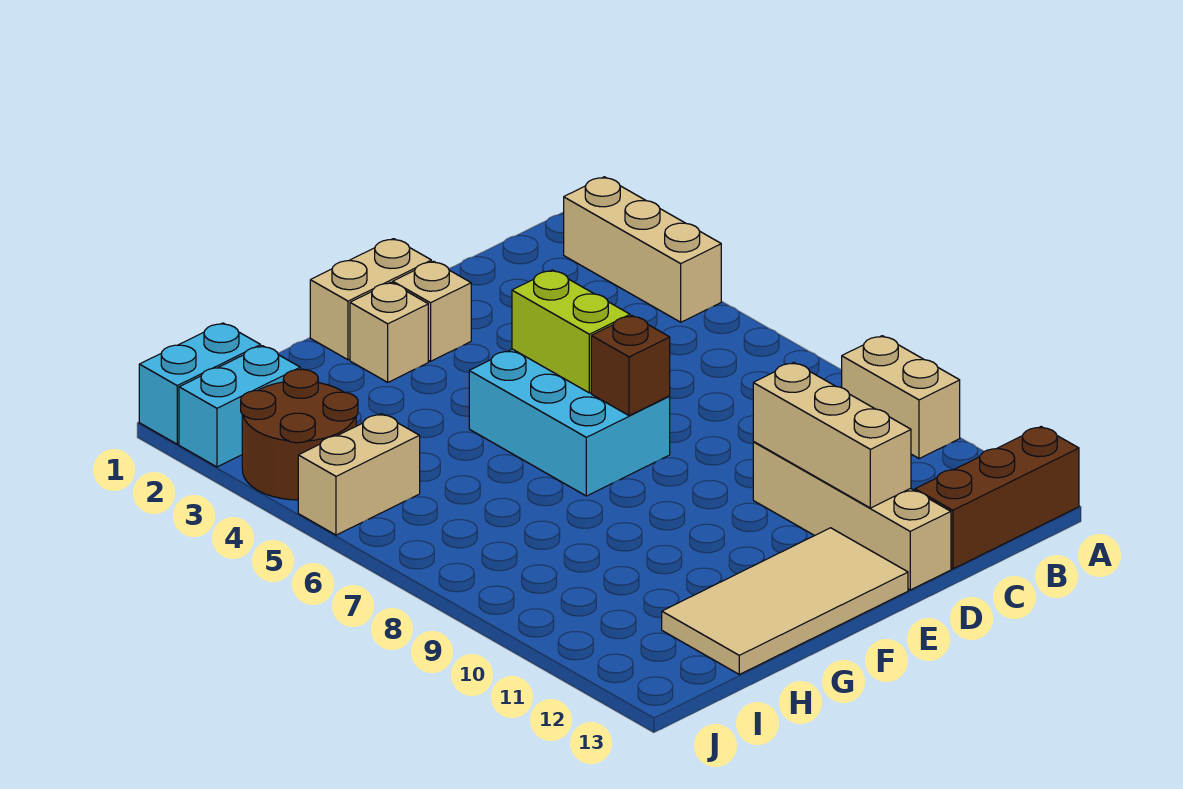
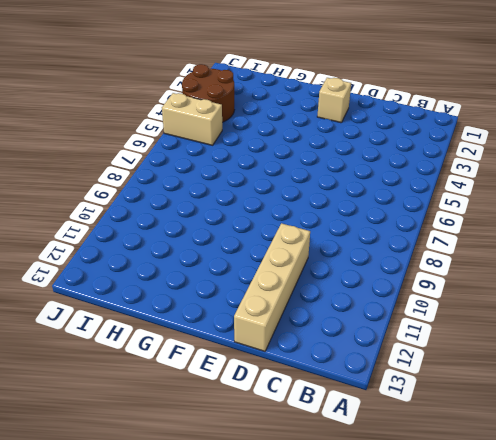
none -> tan 1x3 brick [564,177,721,322]
none -> tan 1x2 brick [842,336,960,459]
none -> brown 1x3 brick [915,427,1079,569]

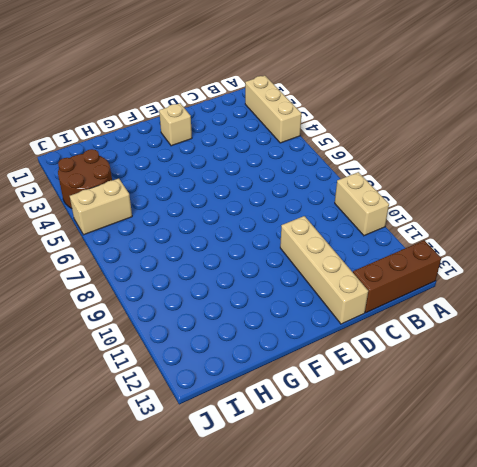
none -> tan 1x2 brick [310,239,431,360]
none -> cyan 2x3 brick [469,349,670,496]
none -> tan 2x4 tile [662,528,908,674]

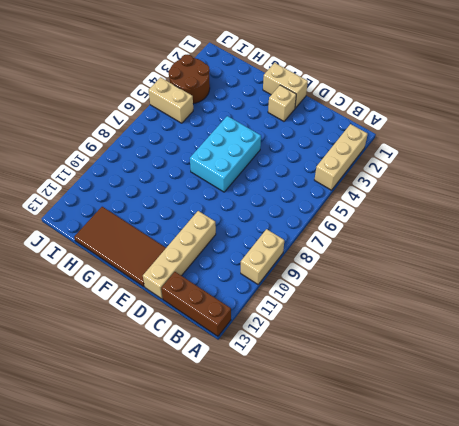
brown 2x4 tile [74,207,166,287] -> tan 2x4 tile [662,528,908,674]
none -> tan 1x1 brick [350,282,428,382]
none -> cyan 1x2 brick [139,323,261,444]
none -> cyan 1x2 brick [179,346,300,467]

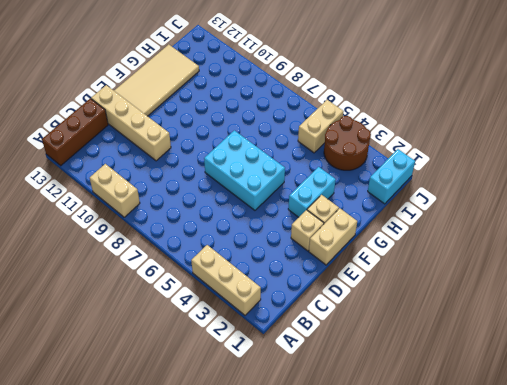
cyan 1x2 brick [288,167,336,217] -> cyan 1x2 brick moved to [179,346,300,467]
none -> tan 1x3 brick [753,363,911,508]
none -> lime 1x2 brick [512,270,630,393]
none -> brown 1x1 brick [591,316,670,416]

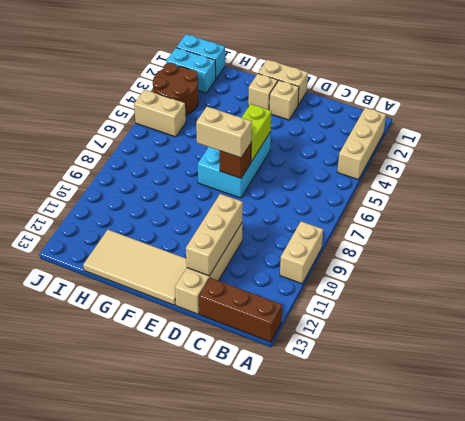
tan 1x2 brick [196,107,252,158] -> none

